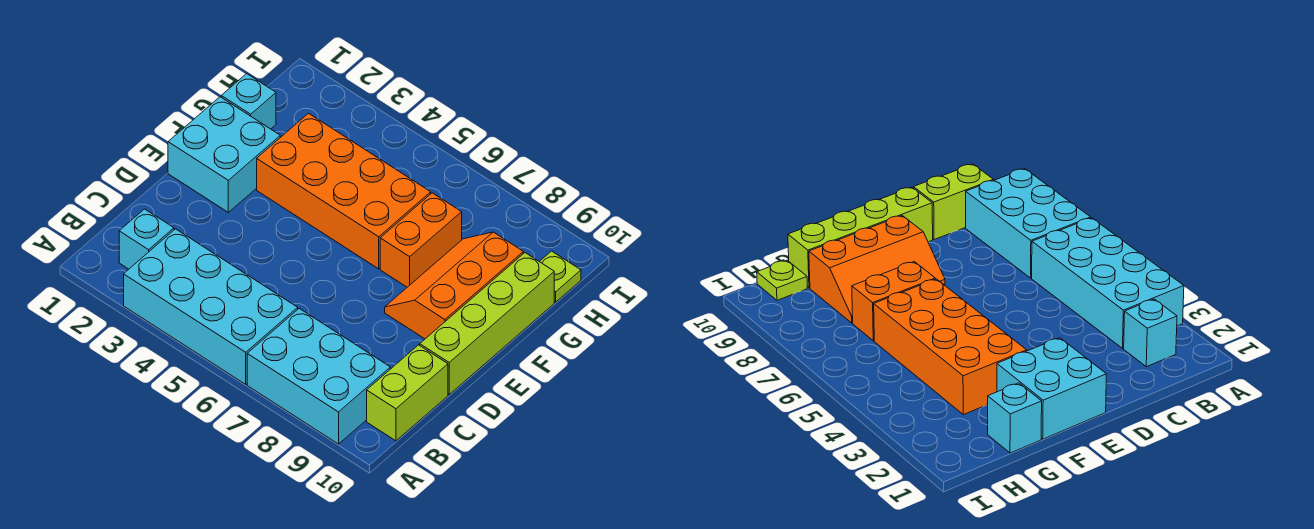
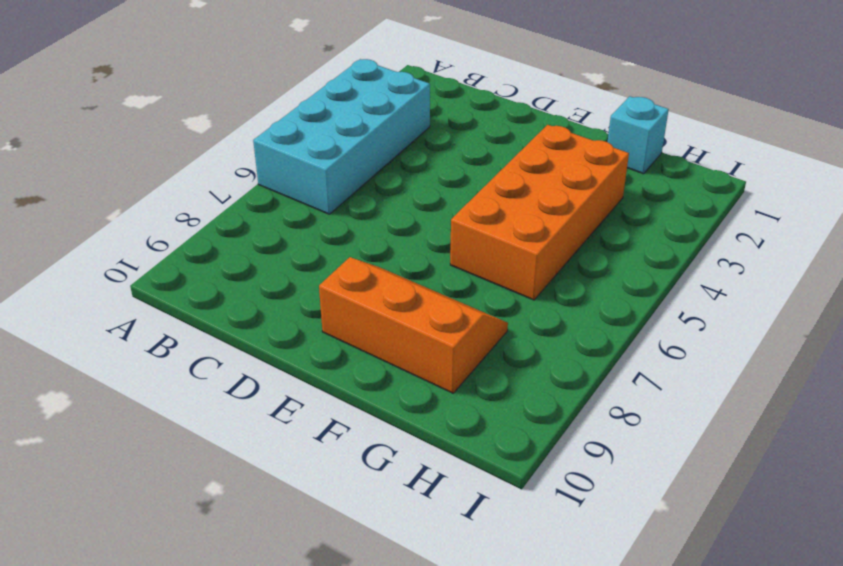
none -> cyan 2x3 brick [247,309,390,444]
none -> cyan 1x1 brick [119,209,174,269]

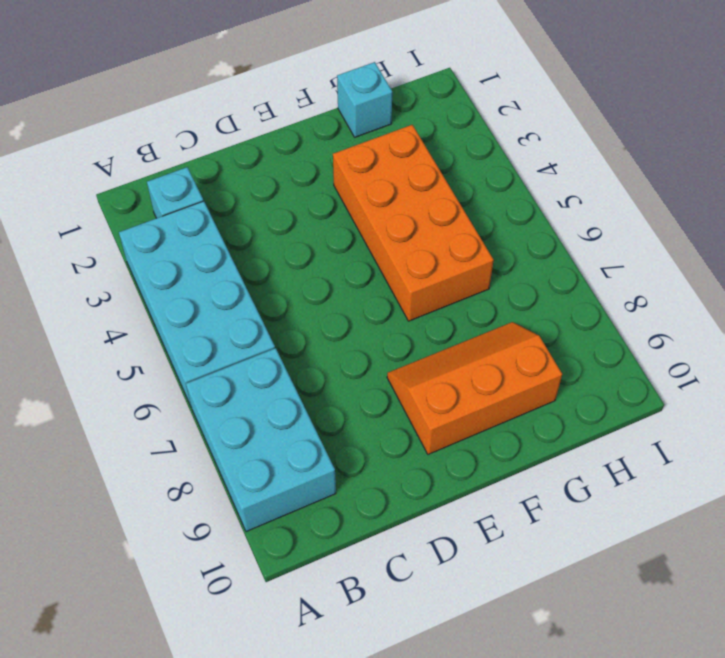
none -> lime 1x2 brick [367,345,448,441]
none -> lime 1x4 brick [420,253,554,394]

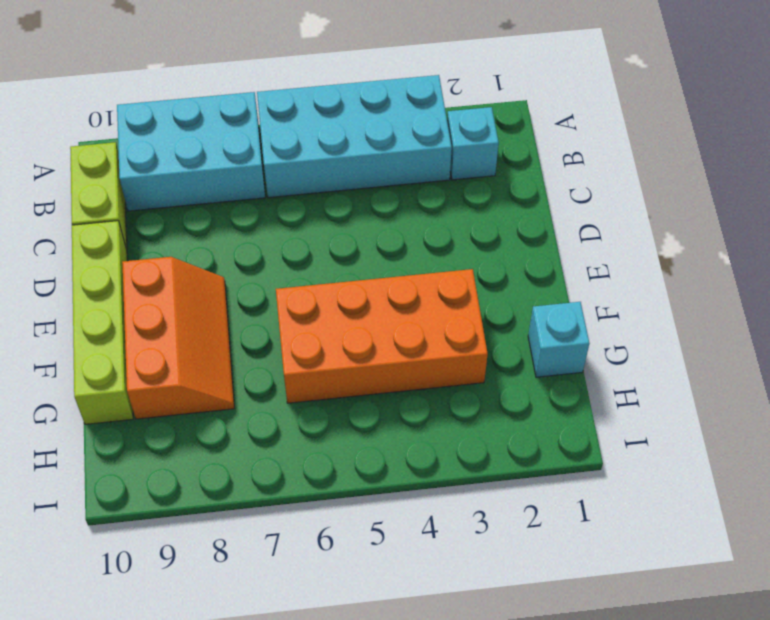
none -> cyan 2x2 brick [168,97,280,212]
none -> orange 1x2 brick [380,193,462,287]

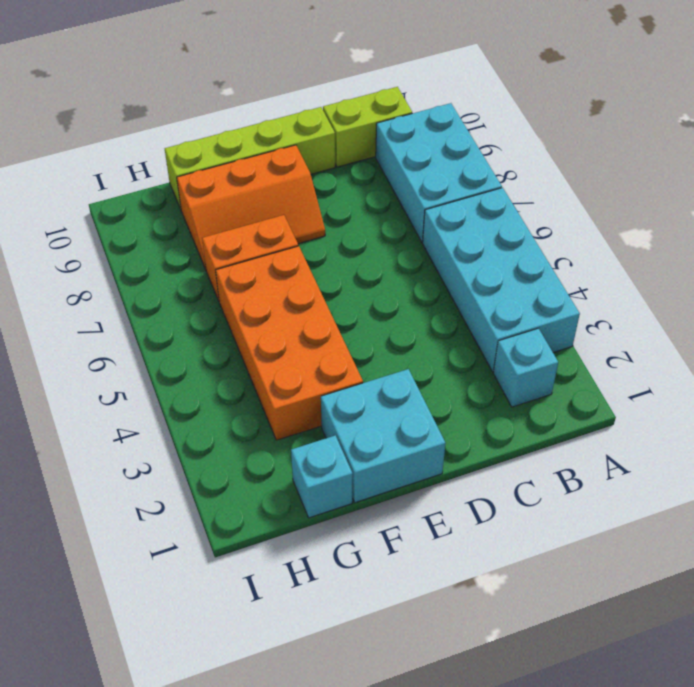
none -> lime 1x1 plate [539,251,581,302]

